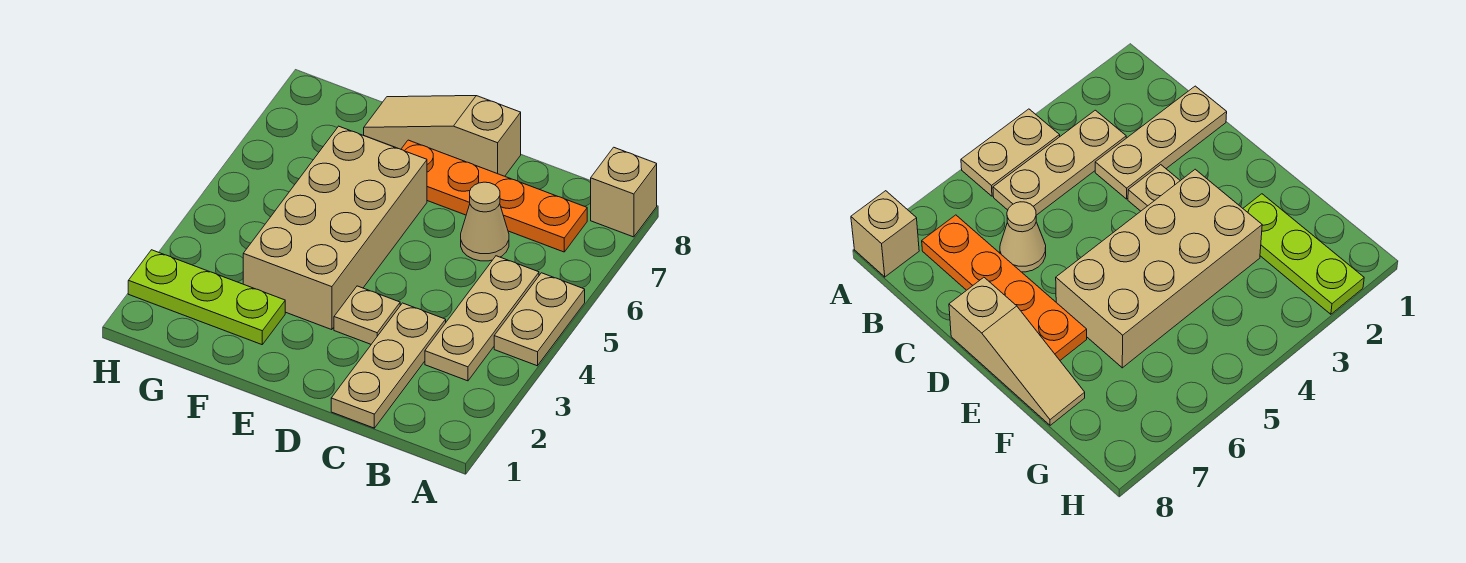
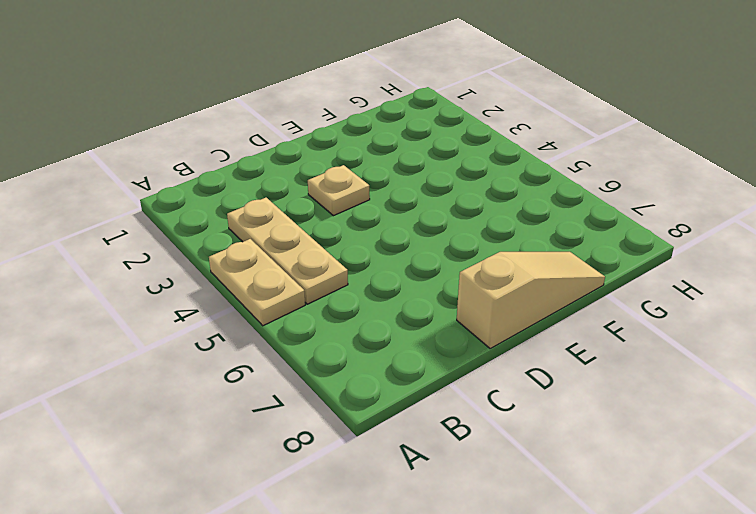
none -> tan 1x1 brick [591,147,657,237]
none -> orange 1x4 plate [401,140,587,252]

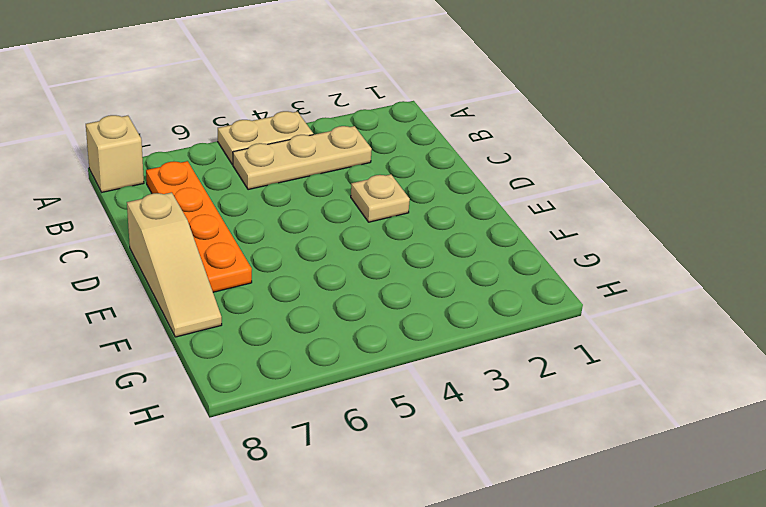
none -> tan 1x3 plate [331,303,446,428]
none -> tan 1x1 cone [461,182,509,261]

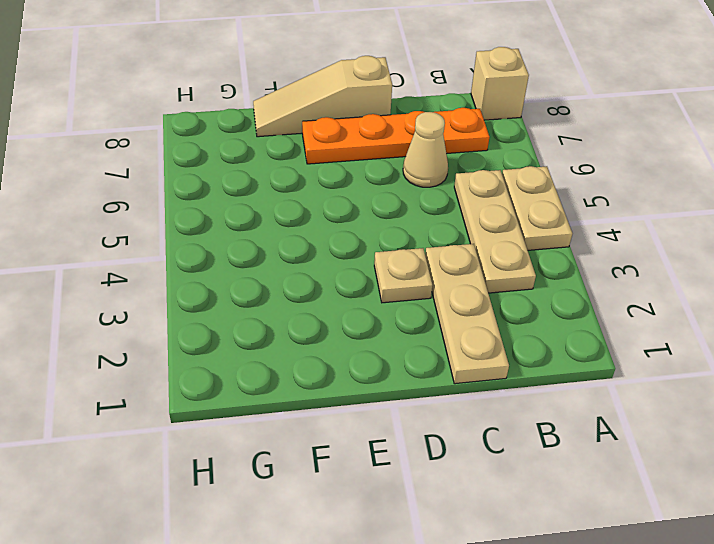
none -> tan 2x4 brick [243,126,427,330]
none -> lime 1x3 plate [128,250,285,345]

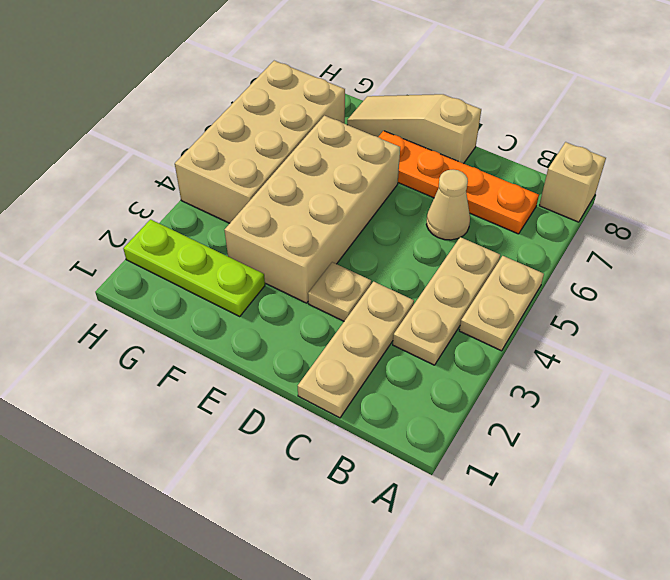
tan 2x4 brick [175,61,345,223] -> none

